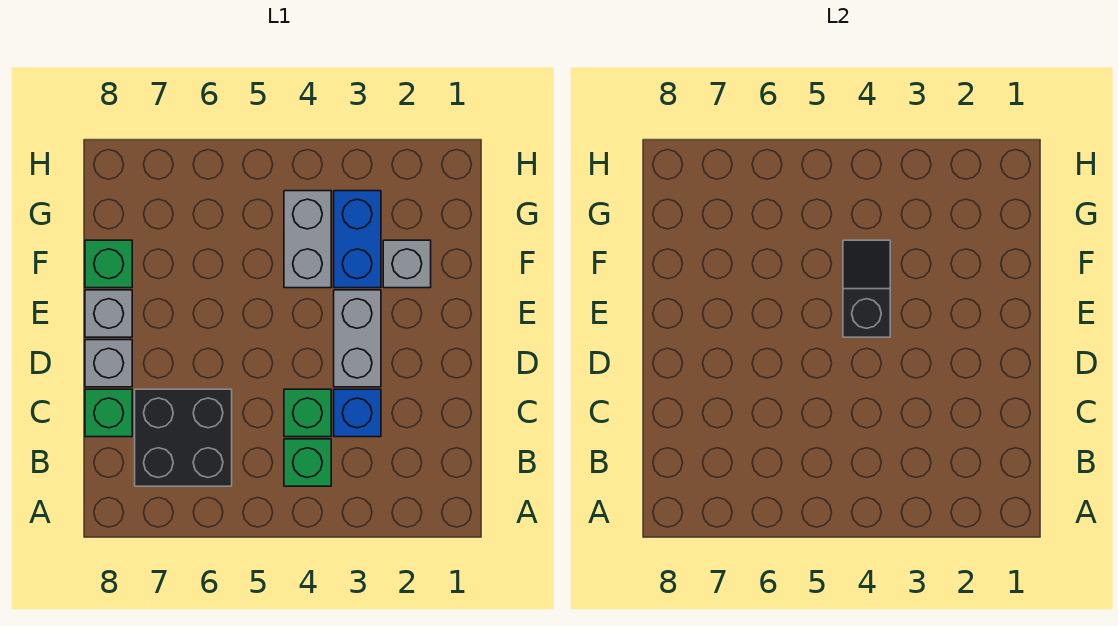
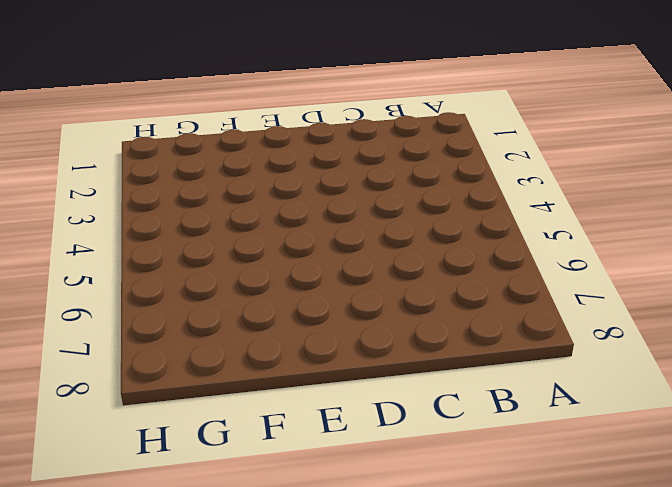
none -> green 1x1 brick [284,439,331,486]
none -> black 2x2 brick [135,389,232,486]
none -> blue 1x1 brick [334,389,381,437]

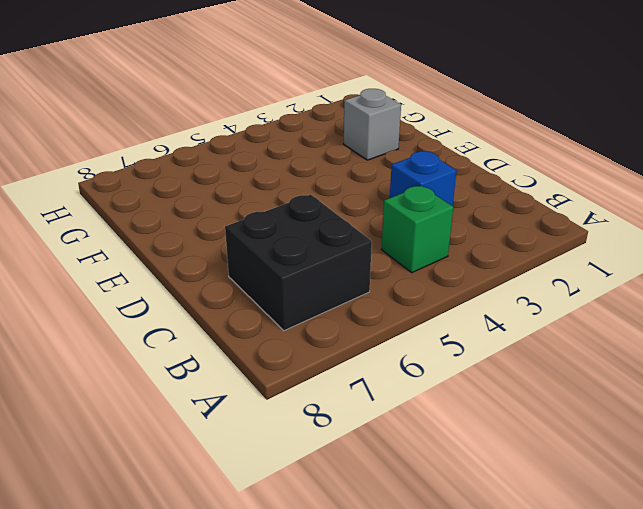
none -> green 1x1 brick [284,389,331,437]
none -> green 1x1 brick [85,389,132,437]
none -> grey 1x2 brick [334,290,381,387]

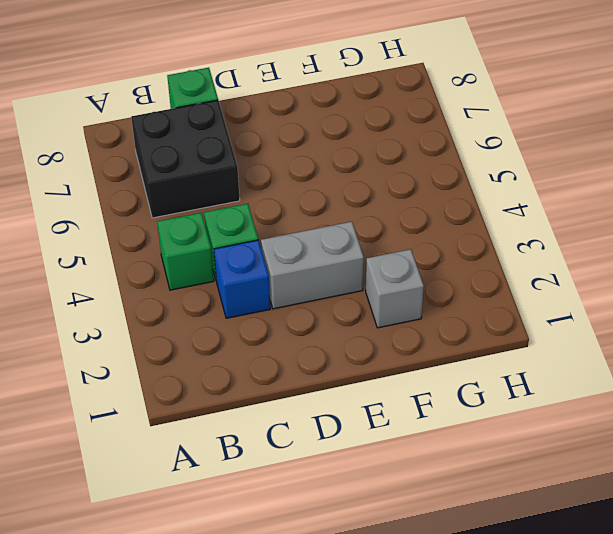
none -> grey 1x1 brick [85,340,132,387]
none -> grey 1x1 brick [85,290,132,337]
none -> blue 1x2 brick [334,191,381,288]

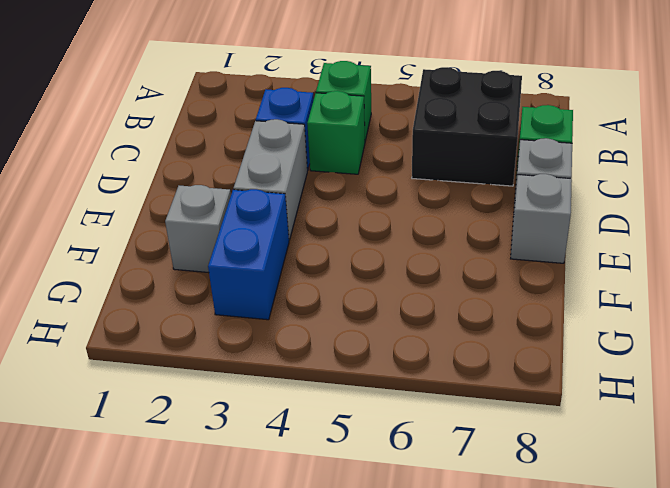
none -> grey 1x2 brick [284,191,331,288]
none -> green 1x1 brick [85,240,132,288]
none -> black 1x2 slope [843,240,890,337]

